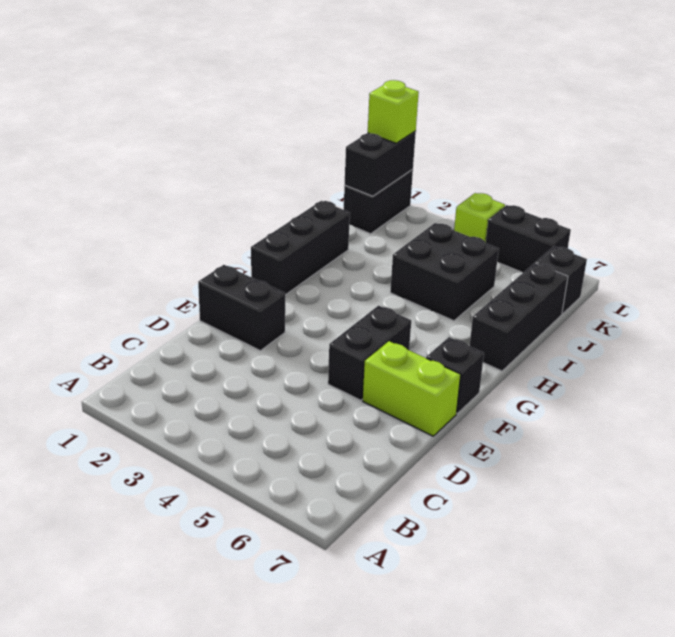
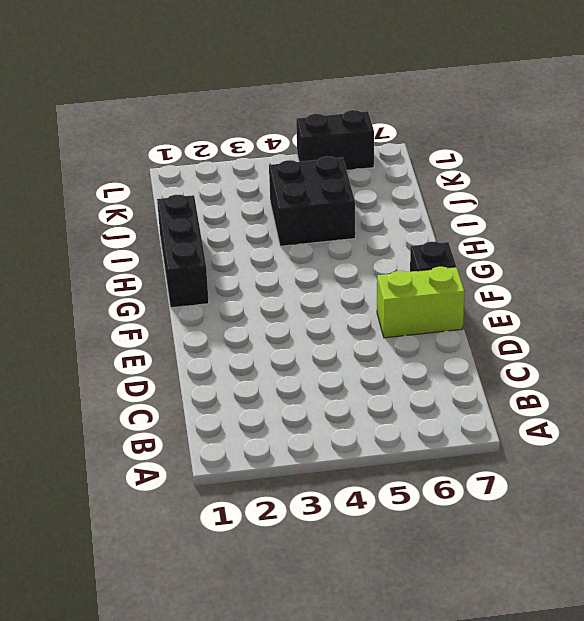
none -> black 1x2 brick [198,265,285,351]
none -> black 1x2 brick [328,306,411,400]
none -> black 1x3 brick [470,263,568,371]

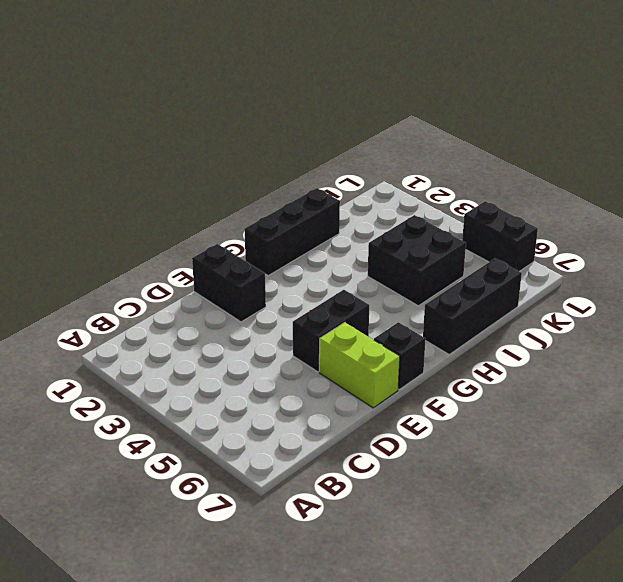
none -> black 1x2 brick [344,169,413,234]
none -> black 1x1 brick [536,246,587,314]
none -> lime 1x1 brick [454,193,505,243]

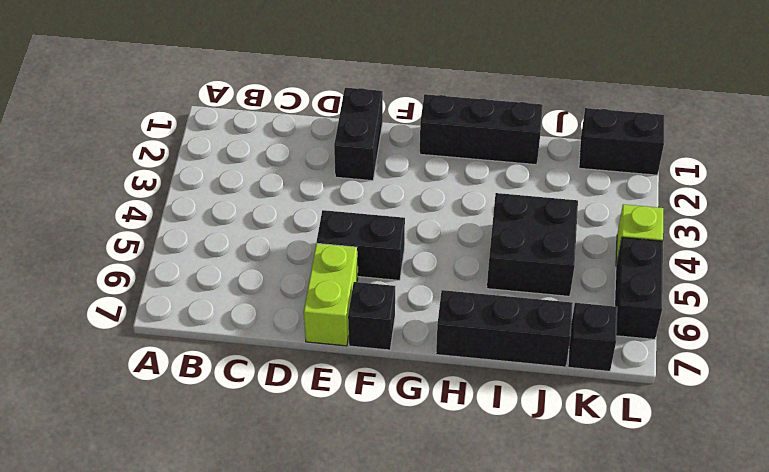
none -> black 1x2 brick [345,131,416,196]
none -> lime 1x1 brick [368,80,419,143]

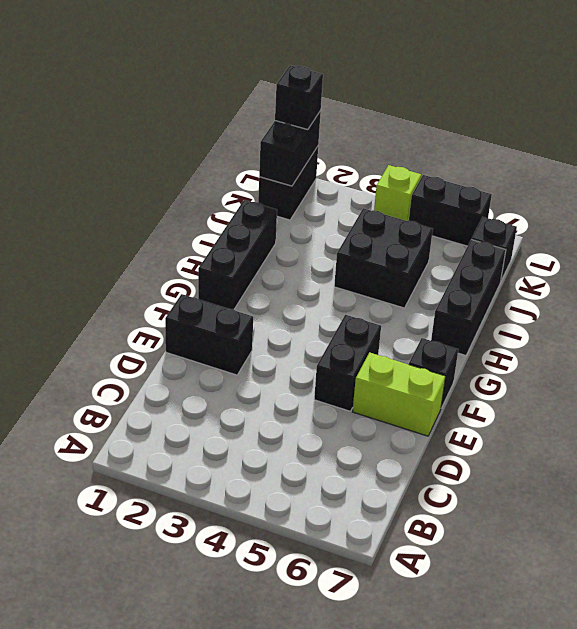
black 1x1 brick [275,65,323,130] -> lime 1x1 brick [368,80,419,143]

